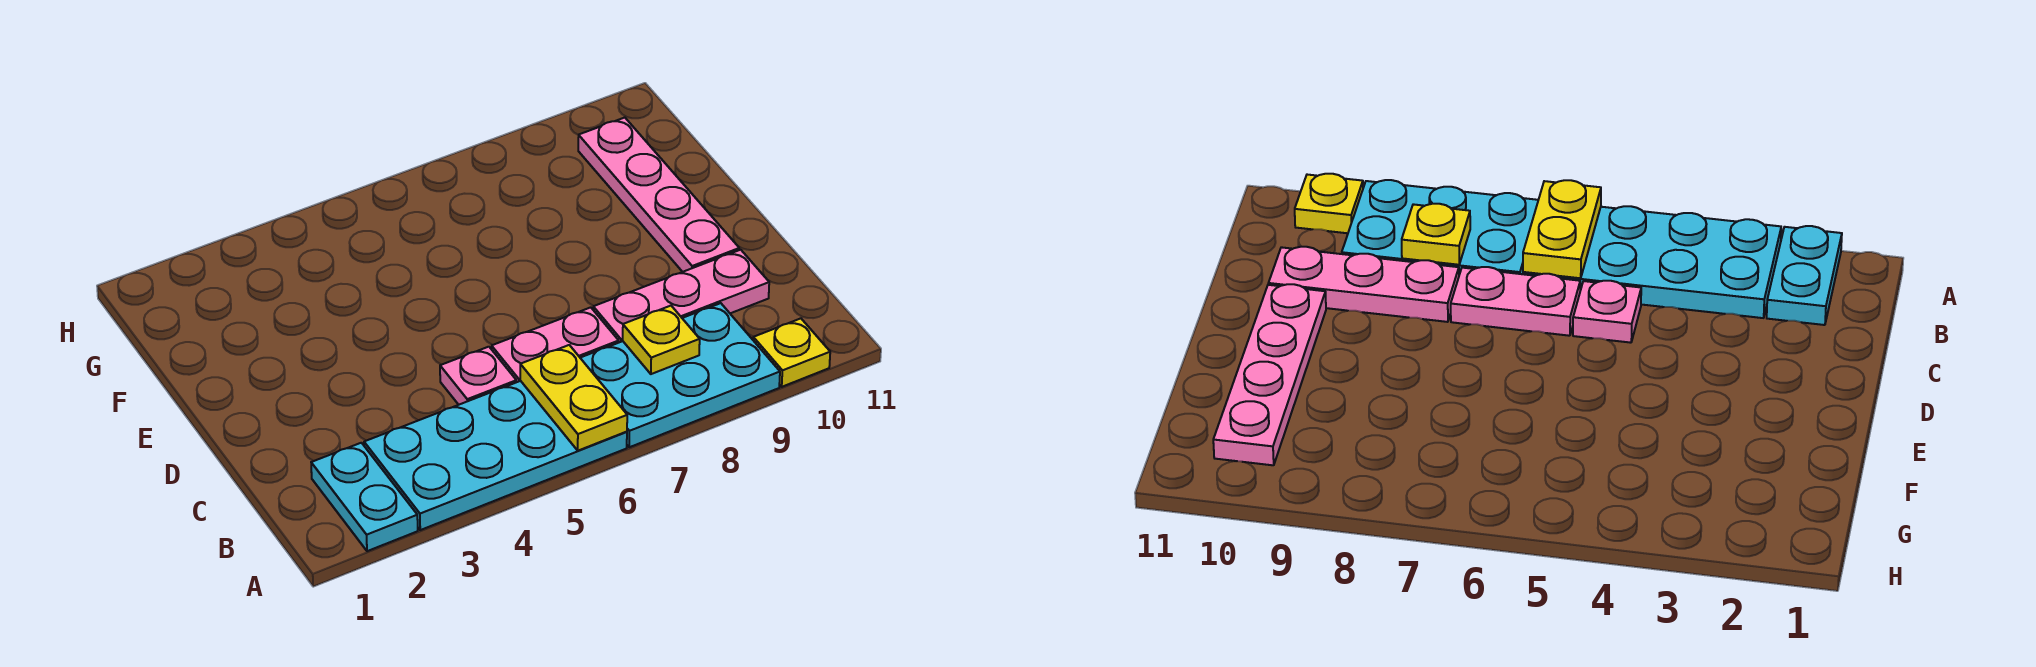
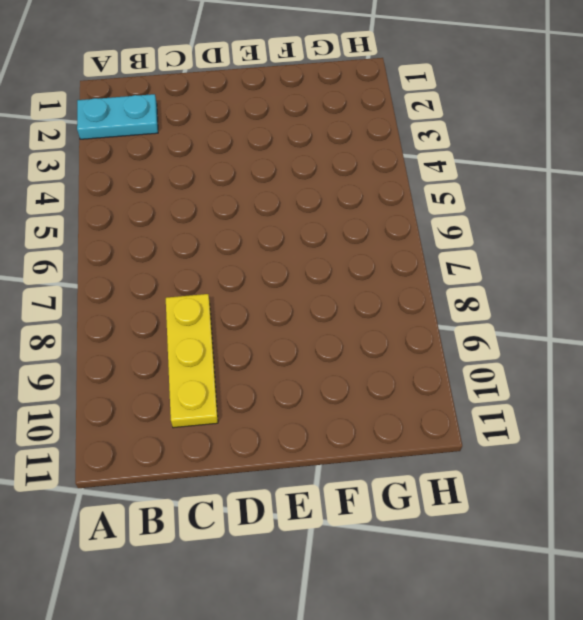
yellow 1x3 plate [166,294,218,428] -> pink 1x3 plate [593,250,769,342]
none -> cyan 2x4 plate [364,381,627,530]
none -> cyan 2x3 plate [581,303,780,447]

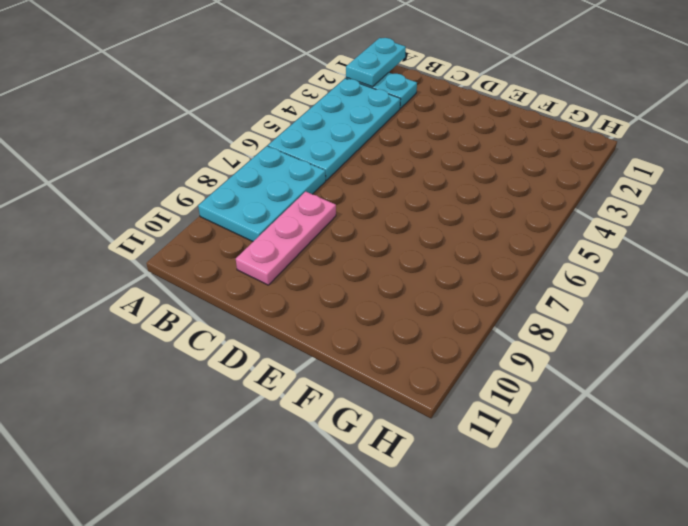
cyan 1x2 plate [346,38,406,87] -> none
none -> yellow 1x1 plate [753,318,830,387]
none -> pink 1x1 plate [440,347,516,405]

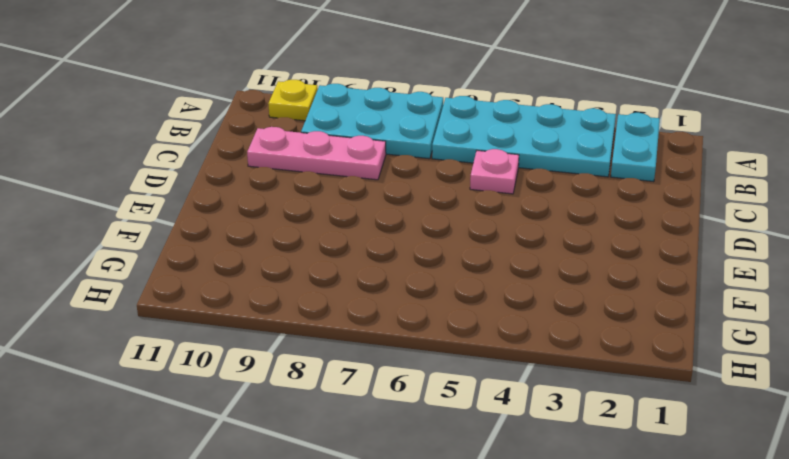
none -> pink 1x2 plate [492,307,619,382]
none -> pink 1x4 plate [578,118,739,272]

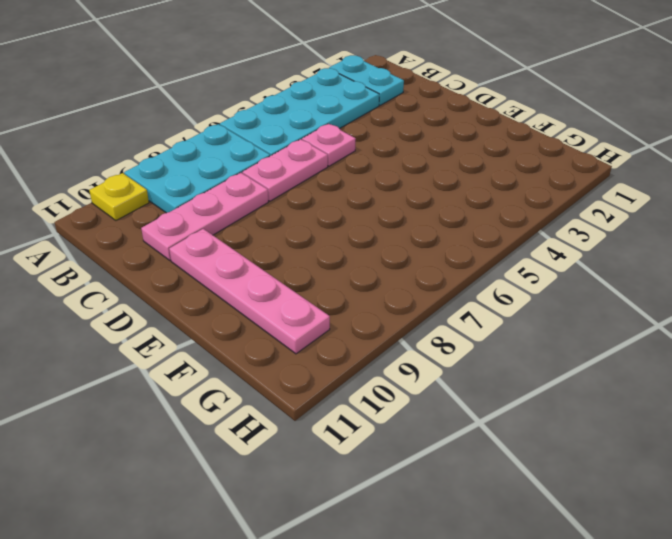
none -> yellow 1x2 plate [520,345,627,451]
none -> yellow 1x1 plate [623,306,700,374]

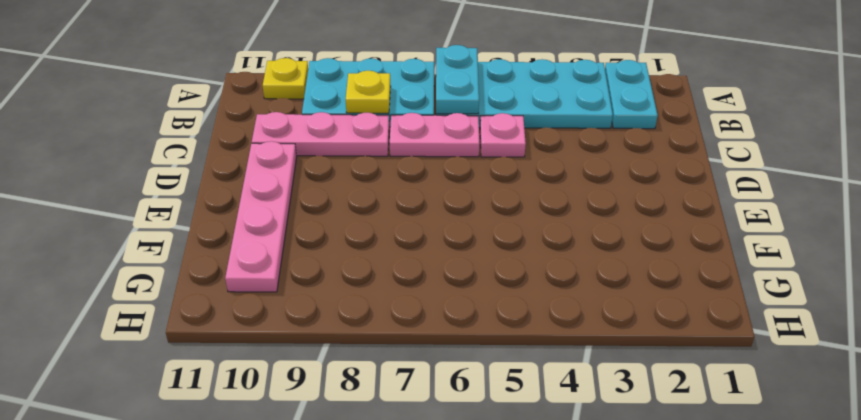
cyan 1x2 plate [436,45,479,114] -> yellow 1x2 plate [520,345,627,451]

